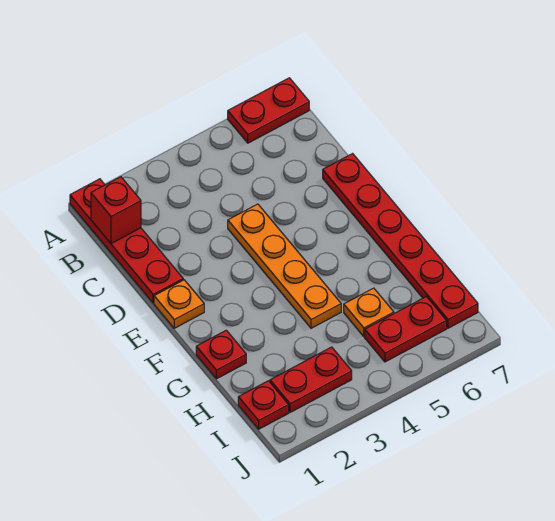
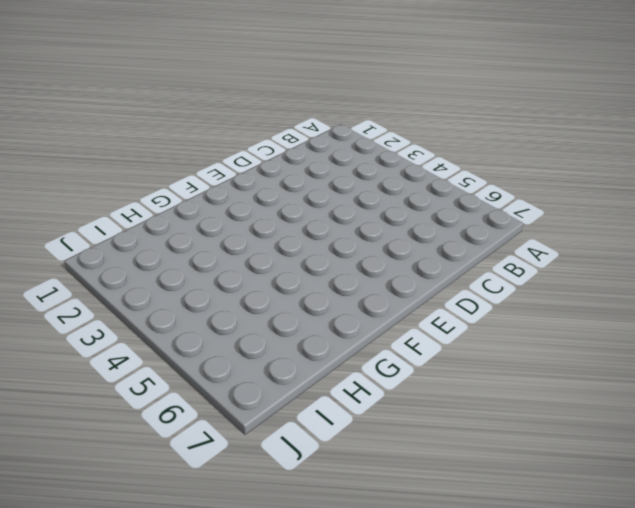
none -> red 1x4 plate [70,179,183,303]
none -> red 1x2 plate [228,78,309,143]

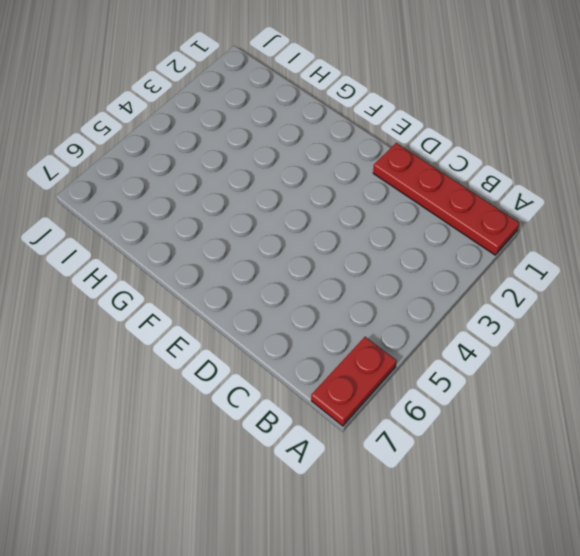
none -> orange 1x4 plate [228,204,341,328]
none -> red 1x6 plate [323,154,478,328]

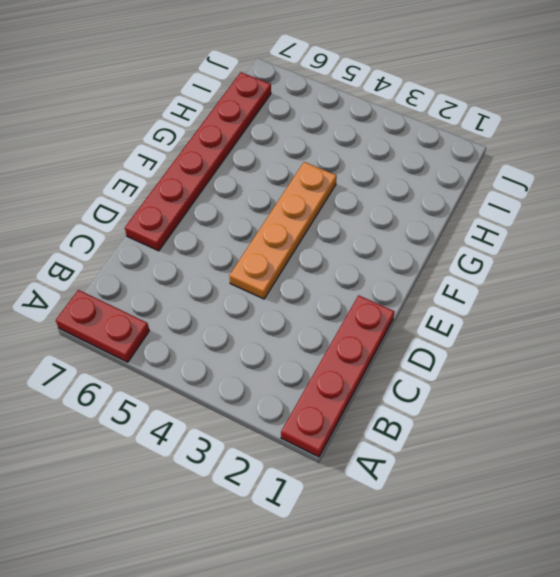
none -> orange 1x1 plate [154,280,204,328]
none -> red 1x1 plate [196,330,246,379]

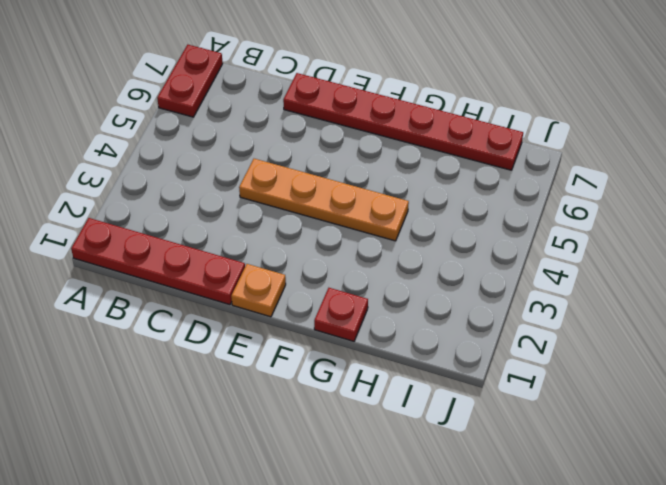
none -> orange 1x1 plate [344,288,394,337]
none -> red 1x1 plate [238,381,289,429]

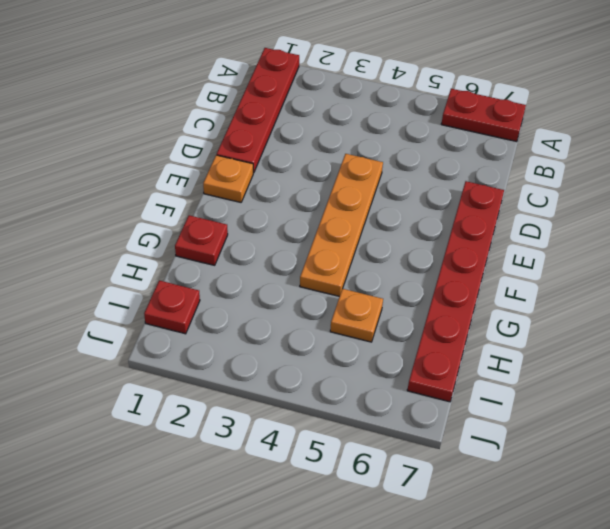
none -> red 1x2 plate [270,347,352,412]
none -> red 1x2 plate [365,297,447,362]

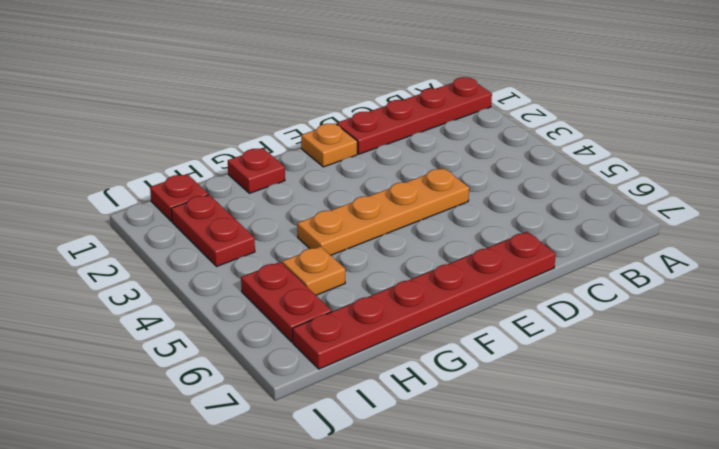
none -> red 1x2 plate [228,78,309,143]
none -> red 1x1 brick [91,177,141,243]

